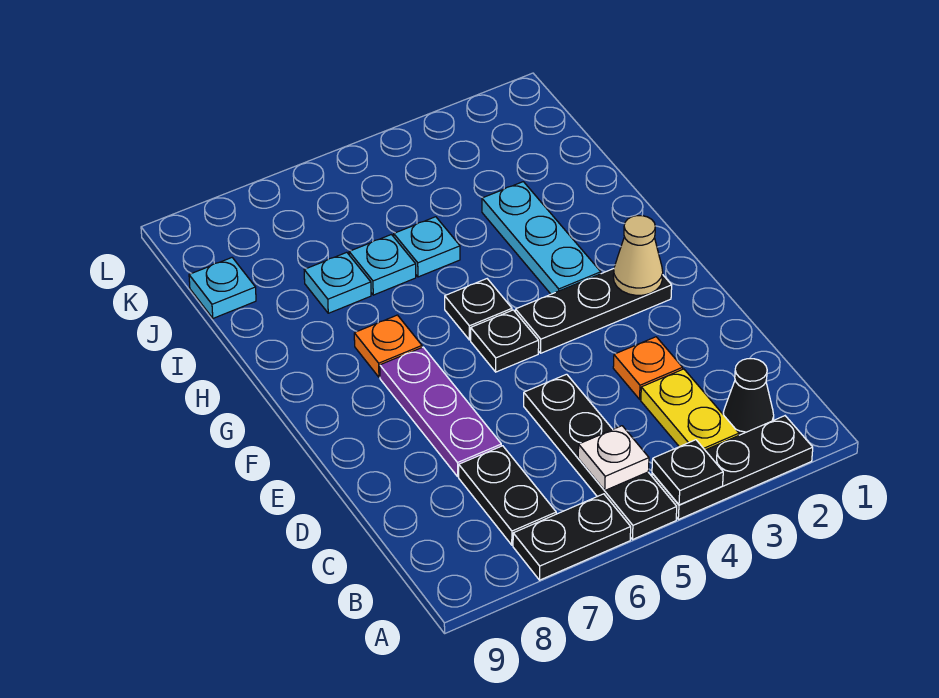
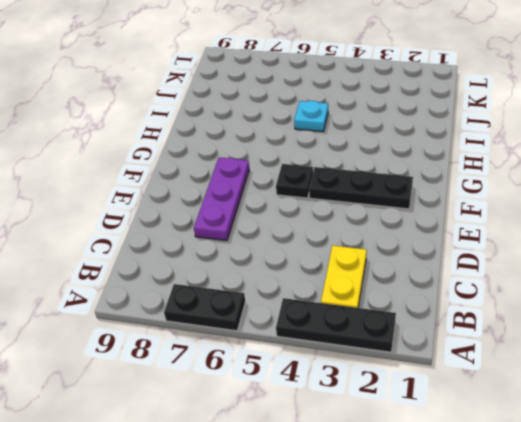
none -> black 1x4 plate [524,374,677,540]
none -> black 1x1 cone [723,359,774,435]
none -> black 1x2 plate [459,446,556,545]

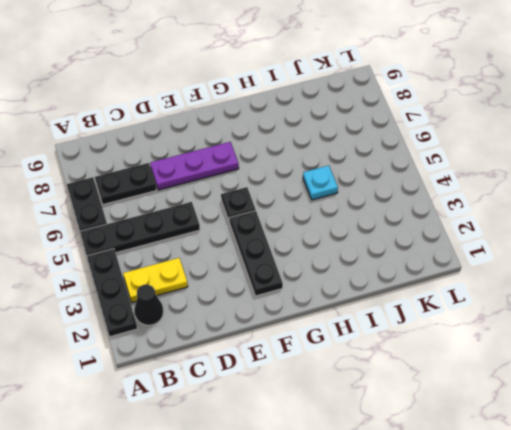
none -> orange 1x1 plate [613,337,683,399]
none -> cyan 1x3 plate [482,182,601,294]
none -> black 1x1 plate [445,279,512,340]

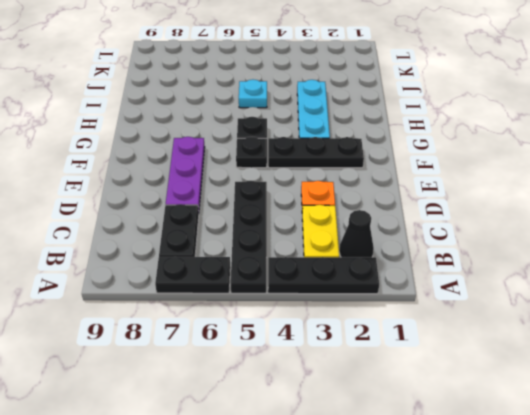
none -> orange 1x1 plate [354,315,422,377]
none -> cyan 1x1 plate [349,235,416,295]
none -> cyan 1x1 plate [304,252,371,313]

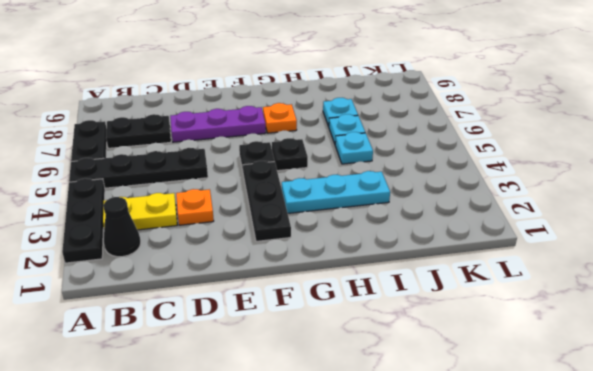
none -> cyan 1x1 plate [189,258,256,318]
none -> black 1x1 plate [652,440,723,505]
none -> white 1x1 plate [578,426,649,490]

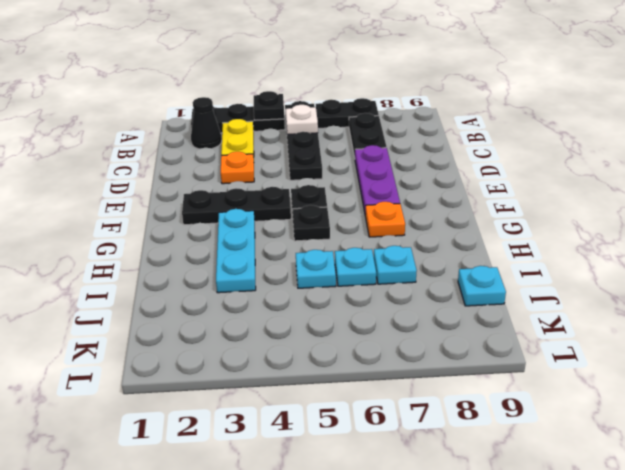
none -> tan 1x1 cone [613,216,663,295]

